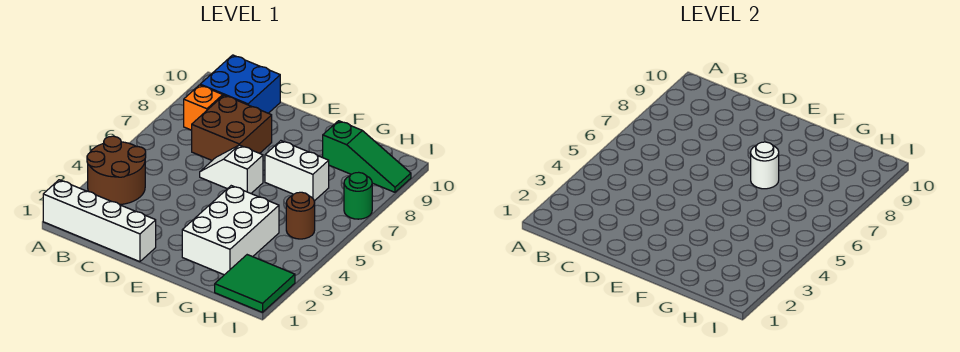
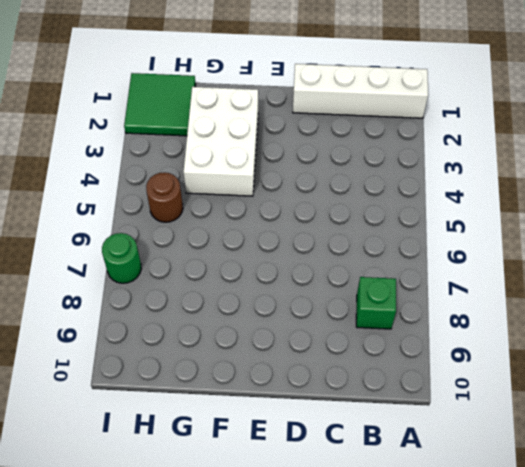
green 1x1 brick [356,277,396,329] -> orange 1x1 brick [184,85,223,130]
none -> brown 2x2 round brick [87,136,146,204]
none -> blue 2x2 brick [200,55,280,113]
none -> brown 2x2 brick [192,95,272,160]

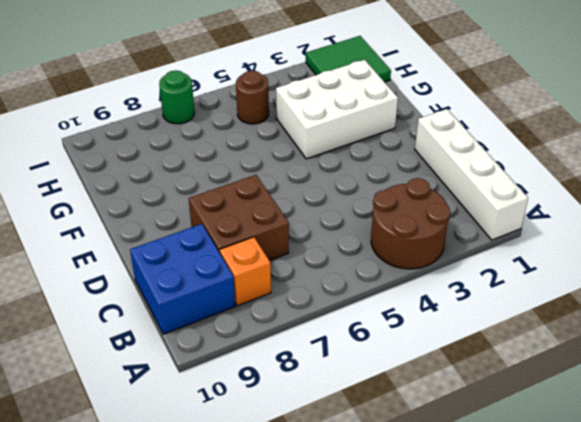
none -> white 1x2 slope [200,145,263,193]
none -> white 1x2 brick [265,141,329,201]
none -> green 1x3 slope [323,121,411,192]

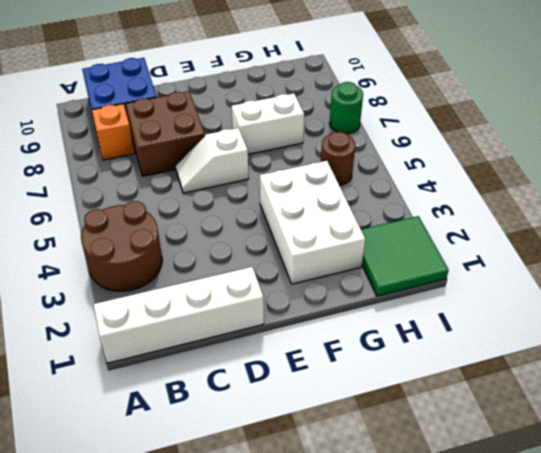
none -> green 1x3 slope [323,121,411,192]
none -> white 1x1 round brick [751,142,779,189]

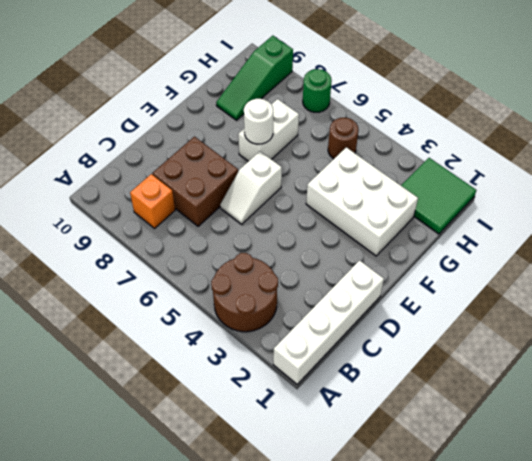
green 1x3 slope [216,36,293,120] -> green 1x3 slope turned to [323,121,411,192]
none -> blue 2x2 brick [200,55,280,113]

